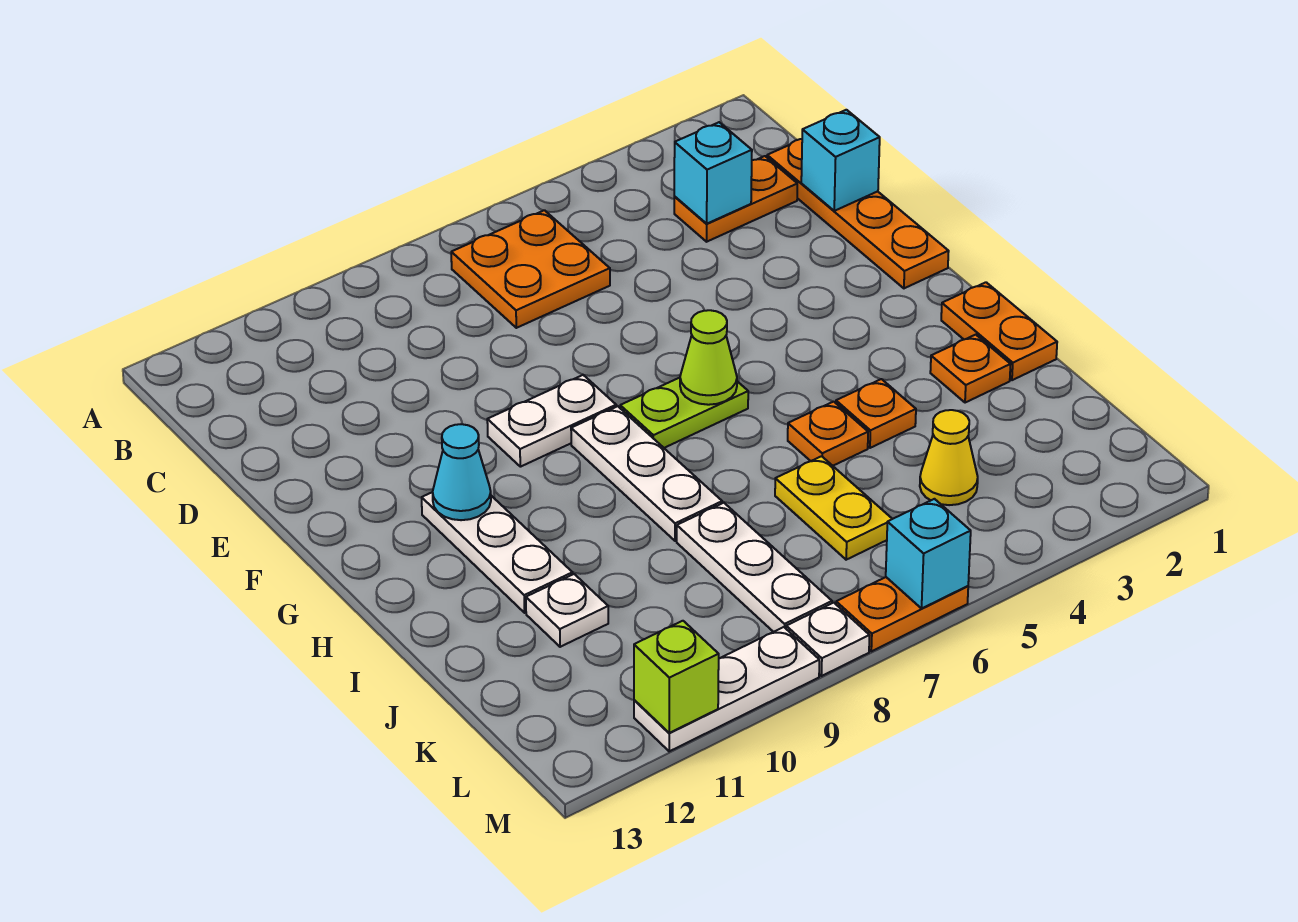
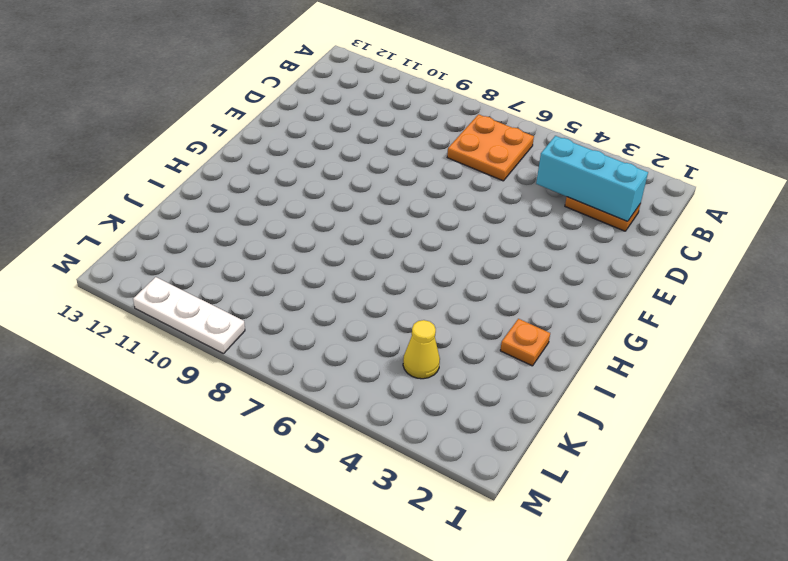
cyan 1x3 brick [536,136,648,221] -> cyan 1x1 brick [674,122,752,224]
none -> orange 1x4 plate [767,139,949,288]
none -> white 1x2 plate [487,375,616,467]
none -> lime 1x2 plate [620,378,748,448]

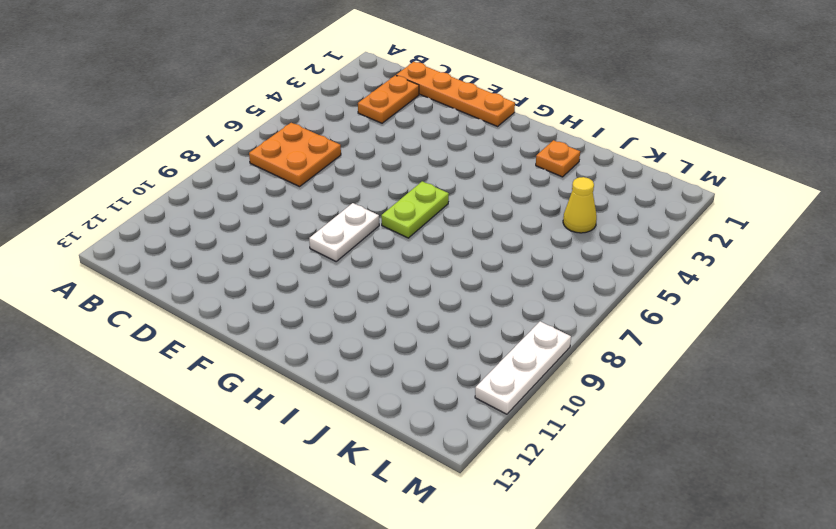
none -> white 1x3 plate [571,406,722,541]
none -> white 1x3 plate [422,492,573,613]
none -> orange 1x2 plate [941,282,1057,380]

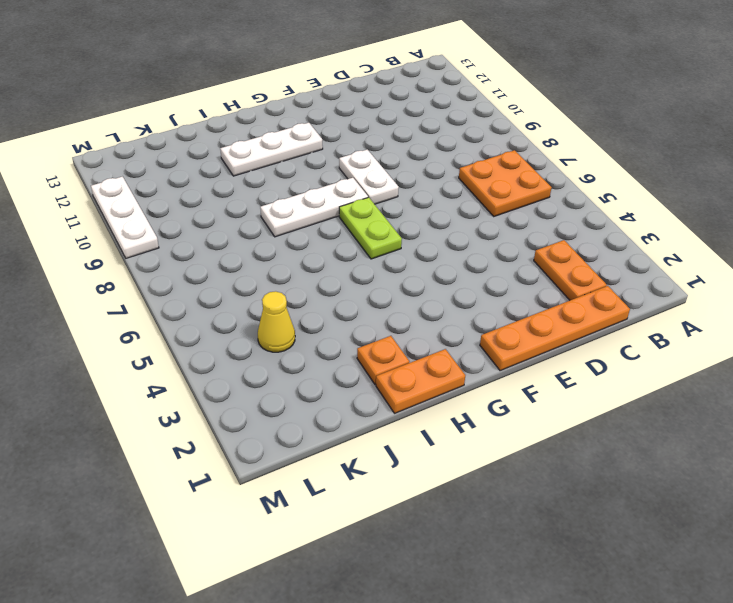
none -> orange 1x1 plate [836,379,916,448]
none -> orange 1x1 plate [788,402,868,466]
none -> yellow 1x2 plate [775,456,892,560]

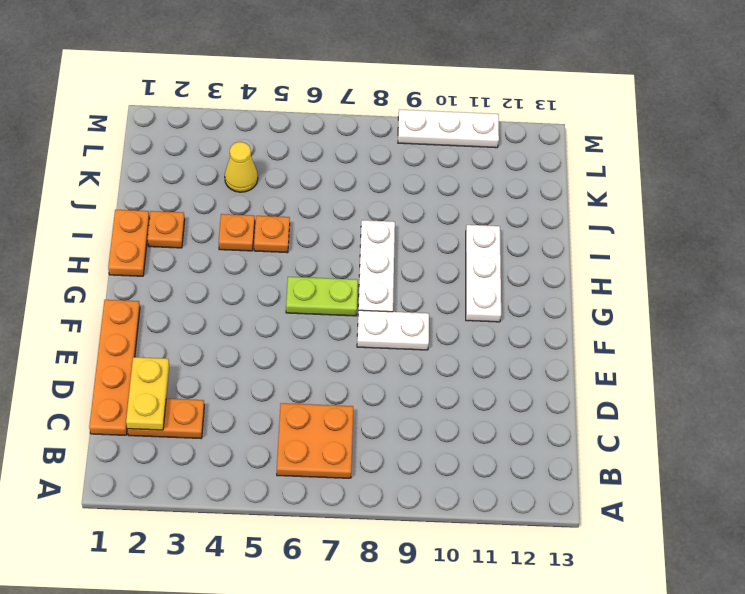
yellow 1x2 plate [126,357,169,430] -> yellow 1x2 plate moved to [775,456,892,560]
none -> white 1x3 plate [677,503,832,632]
none -> white 1x1 plate [526,574,608,647]
none -> orange 1x2 plate [836,577,968,651]

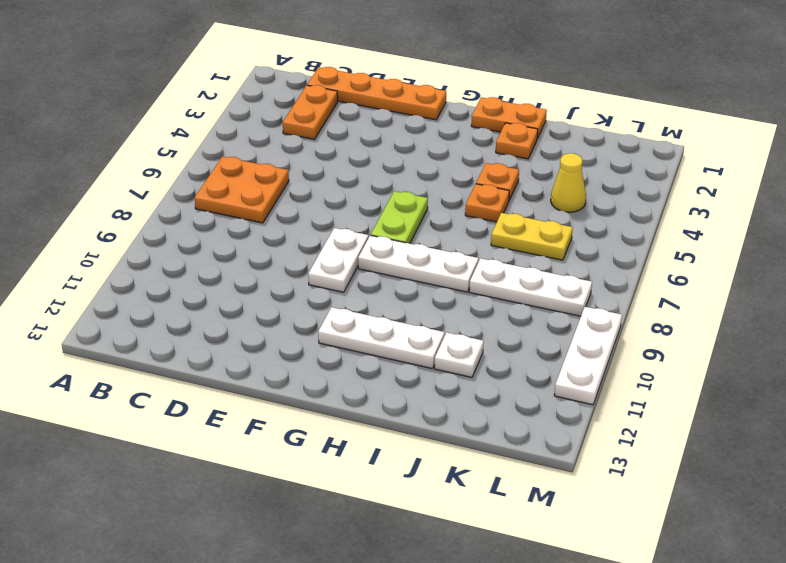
none -> orange 1x2 plate [836,577,968,651]
none -> white 1x1 plate [786,603,870,676]
none -> cyan 1x1 brick [674,122,752,224]

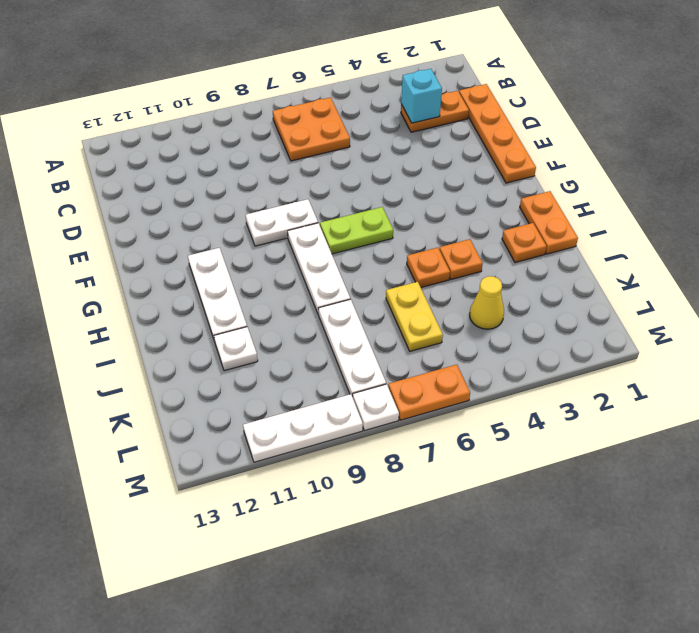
none -> cyan 1x1 brick [801,110,880,211]
none -> lime 1x1 cone [680,310,737,405]
none -> cyan 1x1 cone [433,424,491,520]

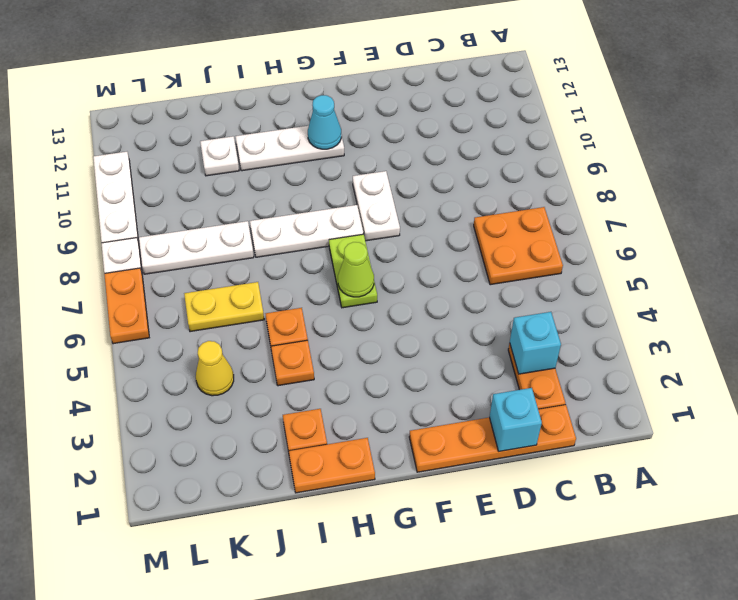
none -> cyan 1x1 brick [886,499,971,608]
none -> lime 1x1 brick [634,621,719,733]

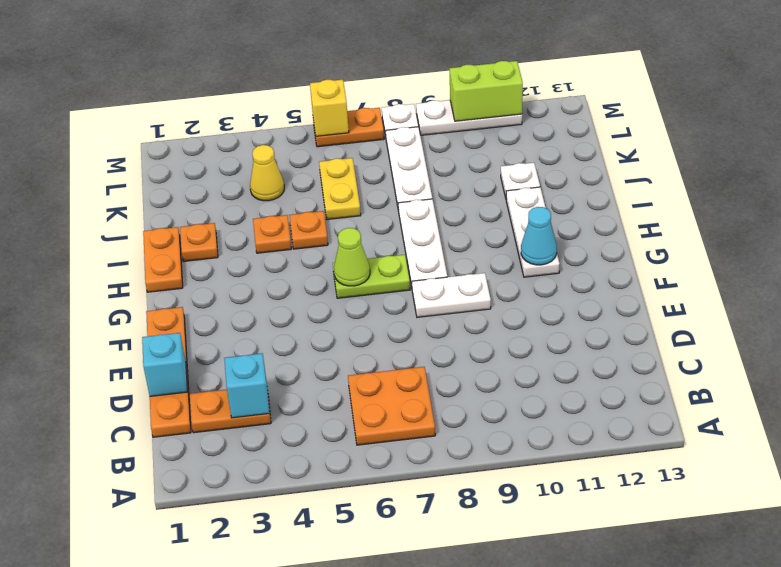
yellow 1x1 brick [310,80,349,136] -> cyan 1x1 brick [886,499,971,608]
lime 1x2 brick [449,61,523,121] -> lime 1x1 brick [634,621,719,733]

